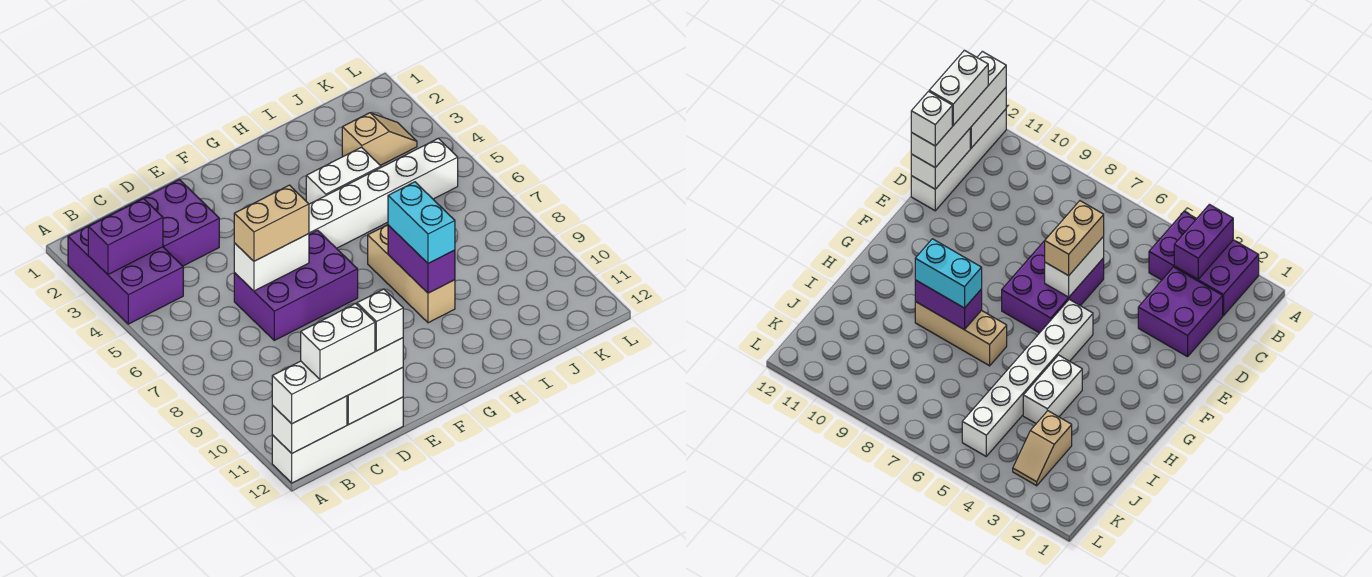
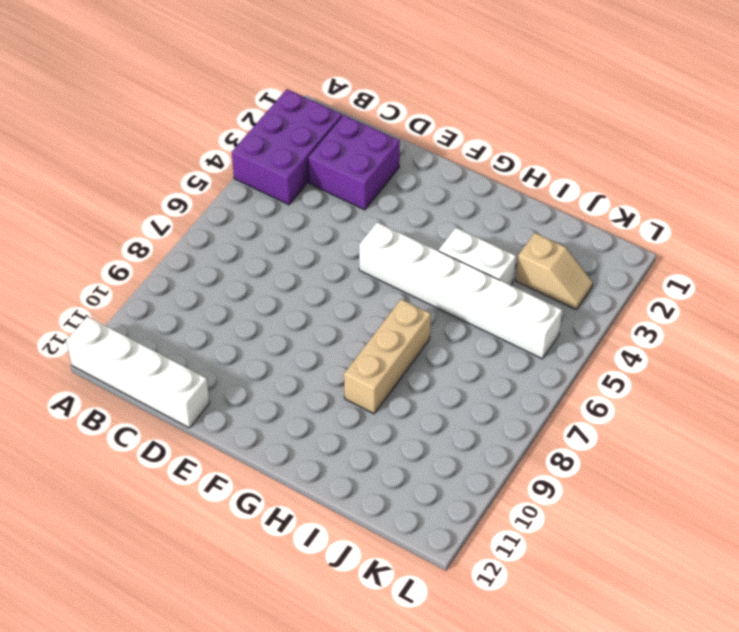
none -> purple 2x3 brick [234,230,358,340]
none -> purple 1x2 brick [88,198,163,274]
none -> white 1x2 brick [272,396,347,453]

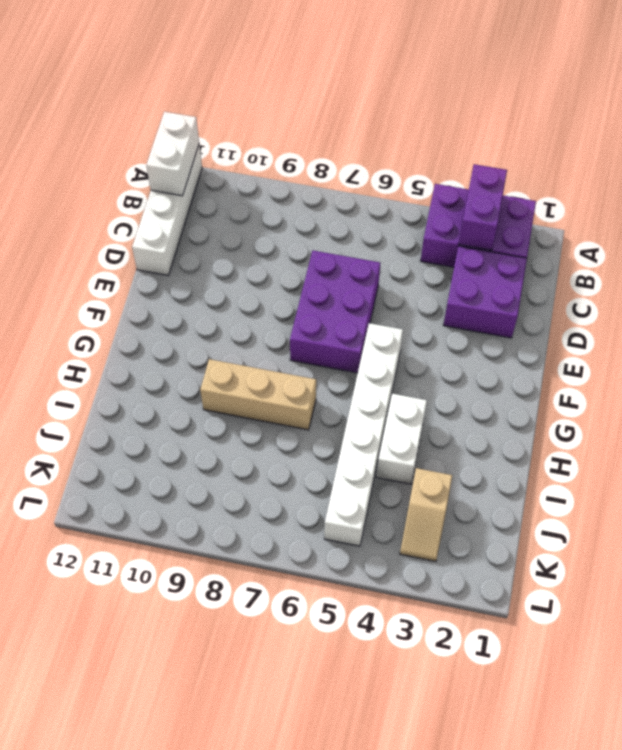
none -> white 1x2 brick [347,368,403,425]
none -> white 1x2 brick [234,234,309,291]
none -> purple 1x2 brick [388,225,455,293]

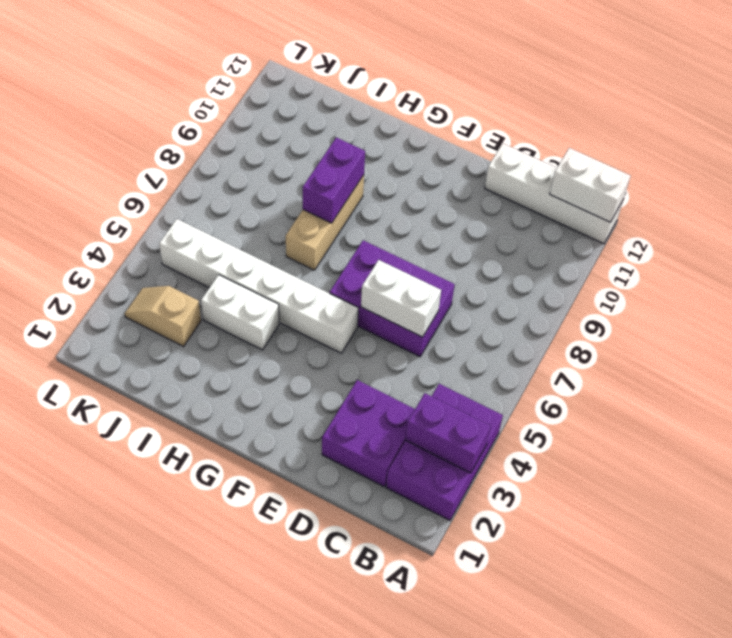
none -> white 1x2 brick [347,368,403,425]
none -> white 1x4 brick [272,338,403,424]
none -> tan 1x2 brick [234,185,309,261]

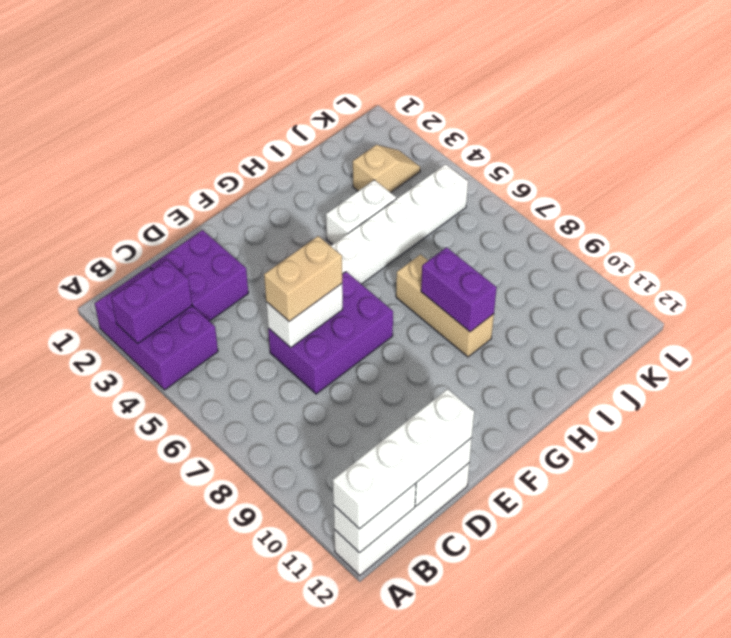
none -> cyan 1x2 brick [388,182,455,263]
none -> white 1x2 brick [301,303,375,380]
none -> white 1x1 brick [357,289,403,351]

